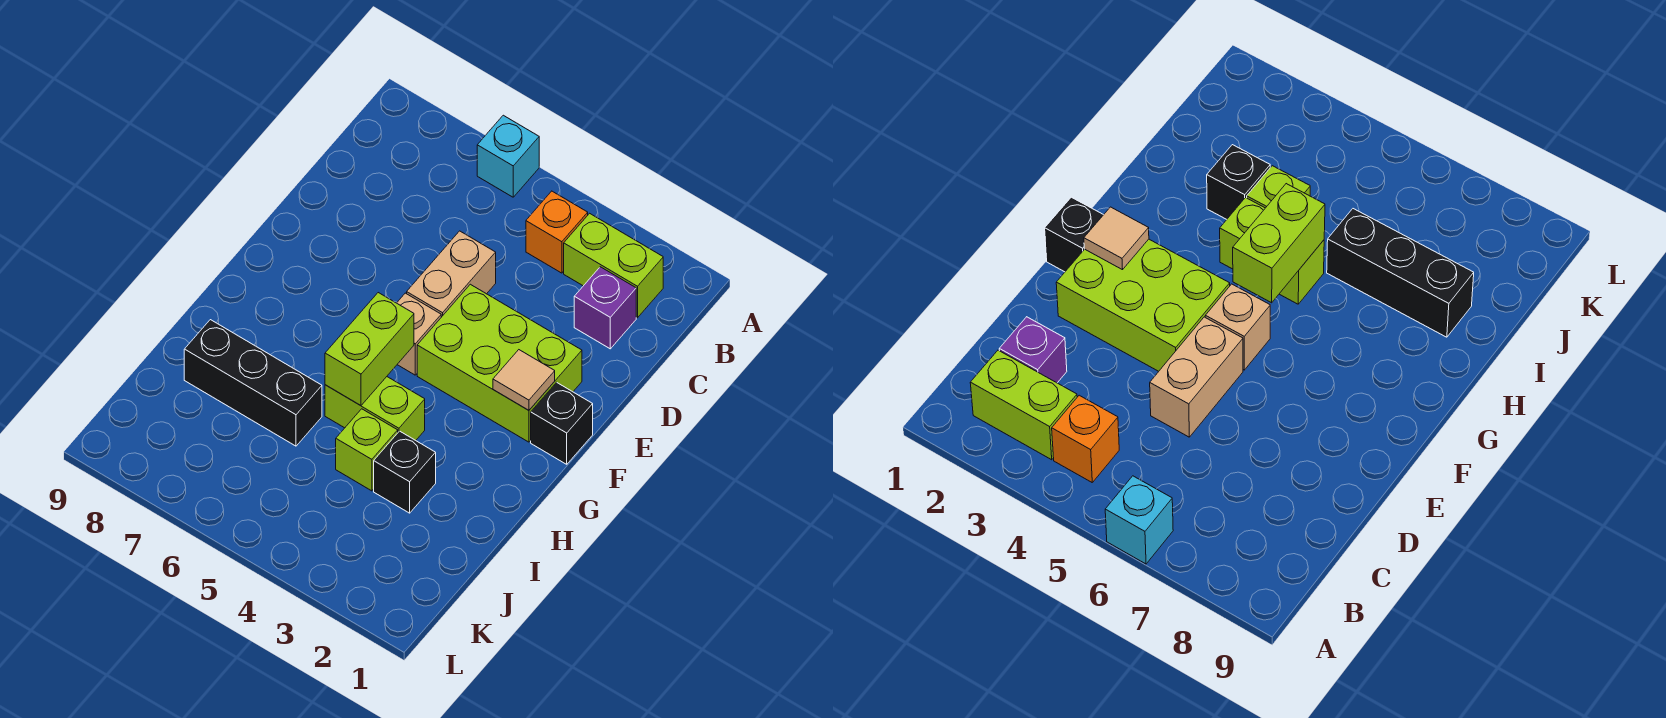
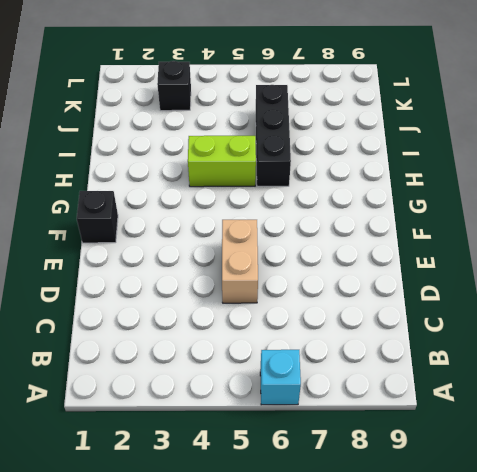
black 1x3 brick [256,85,291,186] -> black 1x3 brick turned to [184,320,322,446]
black 1x1 brick [157,61,191,111] -> black 1x1 brick moved to [374,431,436,513]
none -> lime 1x2 brick [564,213,663,318]
none -> orange 1x1 brick [526,191,588,273]
none -> purple 1x1 brick [574,267,636,349]

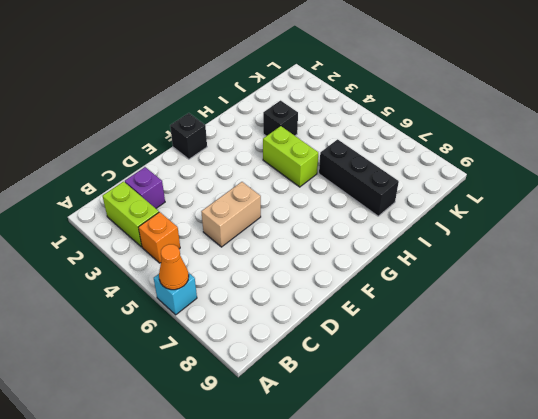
orange 1x1 cone [159,244,189,290] -> none
none -> lime 2x3 brick [417,284,582,442]
none -> tan 1x1 brick [397,293,441,375]
none -> lime 1x1 brick [336,409,398,491]

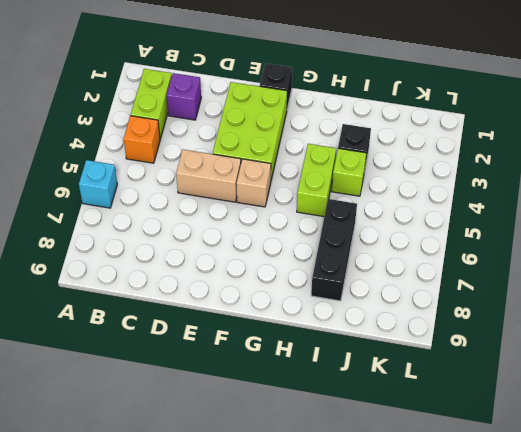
none -> tan 1x1 tile [493,350,555,410]
none -> lime 1x2 brick [325,293,414,406]

